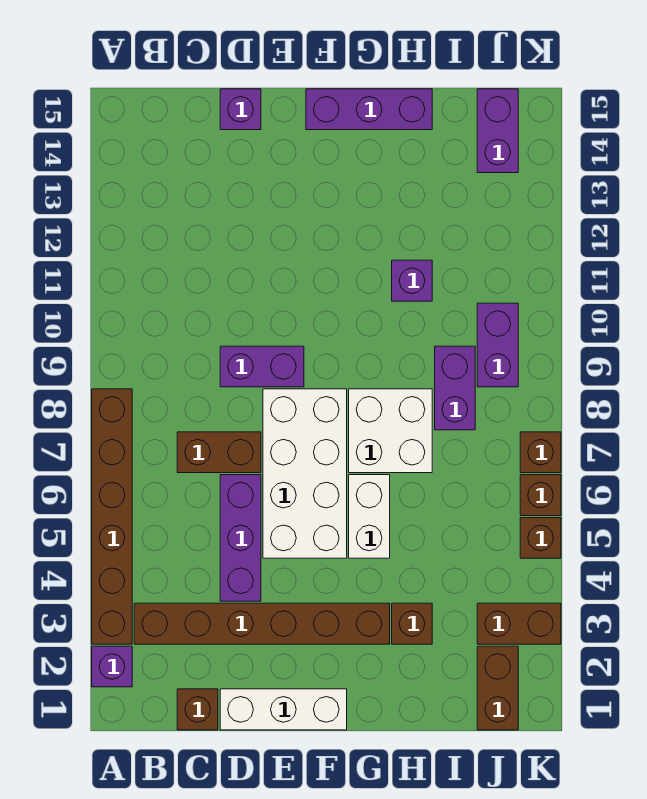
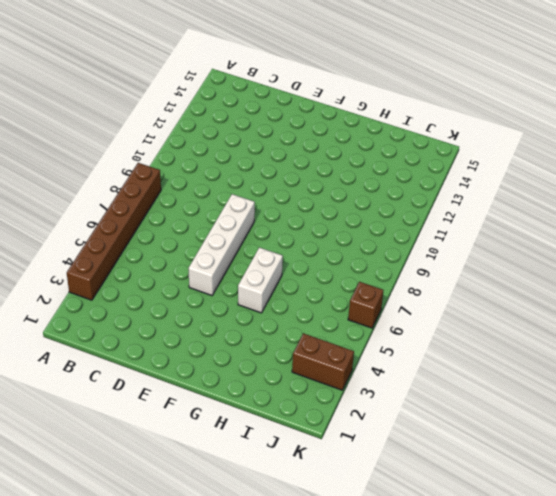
white 1x4 brick [188,194,255,295] -> white 2x4 brick [263,389,347,558]
none -> purple 1x1 brick [92,646,132,687]
none -> brown 1x6 brick [134,603,390,644]
none -> brown 1x1 brick [177,689,218,730]

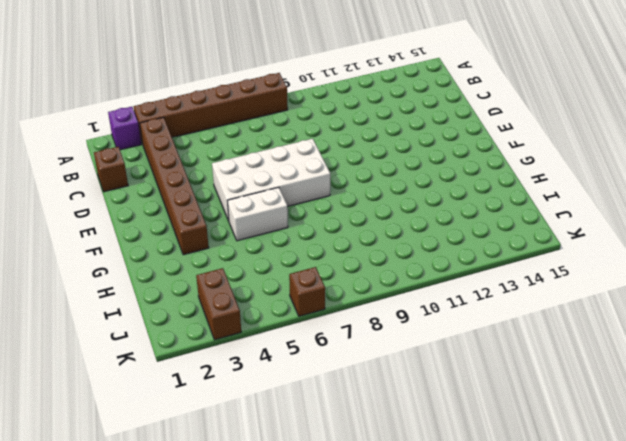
none -> brown 1x2 brick [177,432,261,473]
none -> white 1x3 brick [220,689,347,730]
none -> purple 1x3 brick [220,475,261,601]

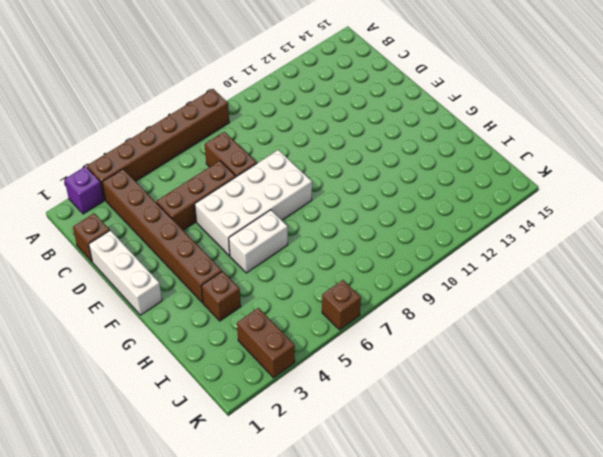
brown 1x3 brick [156,161,236,230] -> purple 1x3 brick [220,475,261,601]
none -> purple 1x2 brick [220,346,304,387]
none -> purple 1x1 brick [220,89,261,130]
none -> purple 1x3 brick [306,89,432,130]

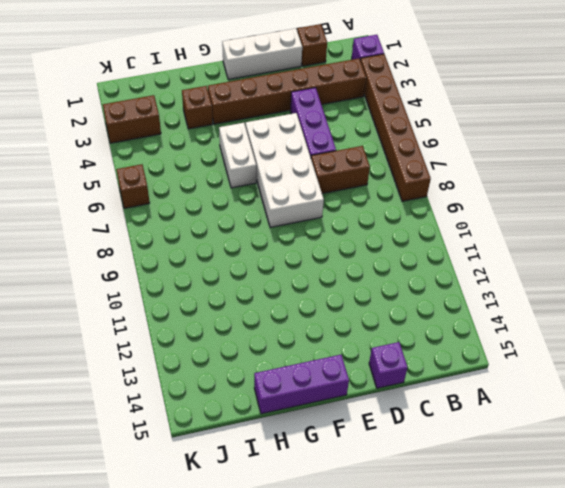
none -> purple 1x2 brick [220,346,304,387]
none -> white 2x2 brick [349,389,432,473]
none -> purple 1x1 brick [392,260,432,301]

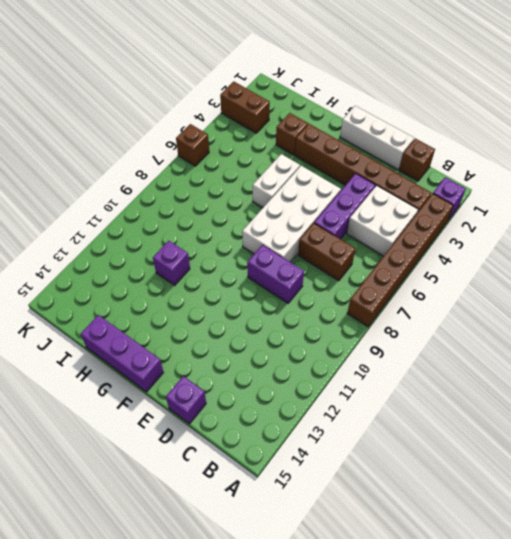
white 2x2 brick [347,185,418,256] -> white 2x2 brick moved to [349,389,432,473]
none -> purple 1x2 brick [435,346,475,430]
none -> brown 1x2 brick [477,646,518,730]
none -> purple 1x2 brick [477,303,518,387]

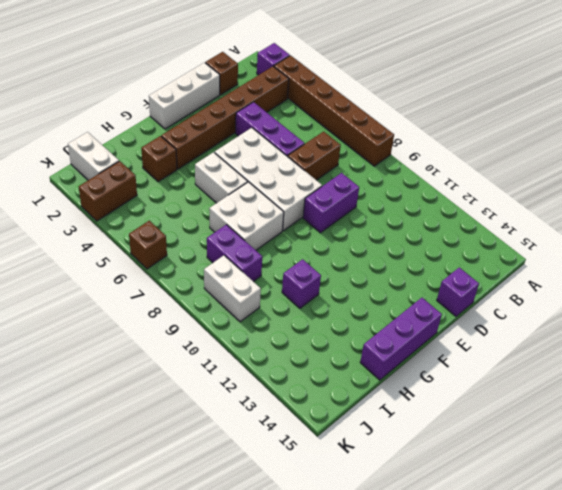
white 1x2 brick [68,132,119,180] -> brown 1x2 brick [477,646,518,730]
white 1x2 brick [204,255,261,322] -> purple 1x2 brick [477,303,518,387]
none -> purple 1x2 brick [477,89,518,173]
none -> brown 1x1 brick [520,518,561,558]
none -> brown 1x1 brick [520,432,561,473]

